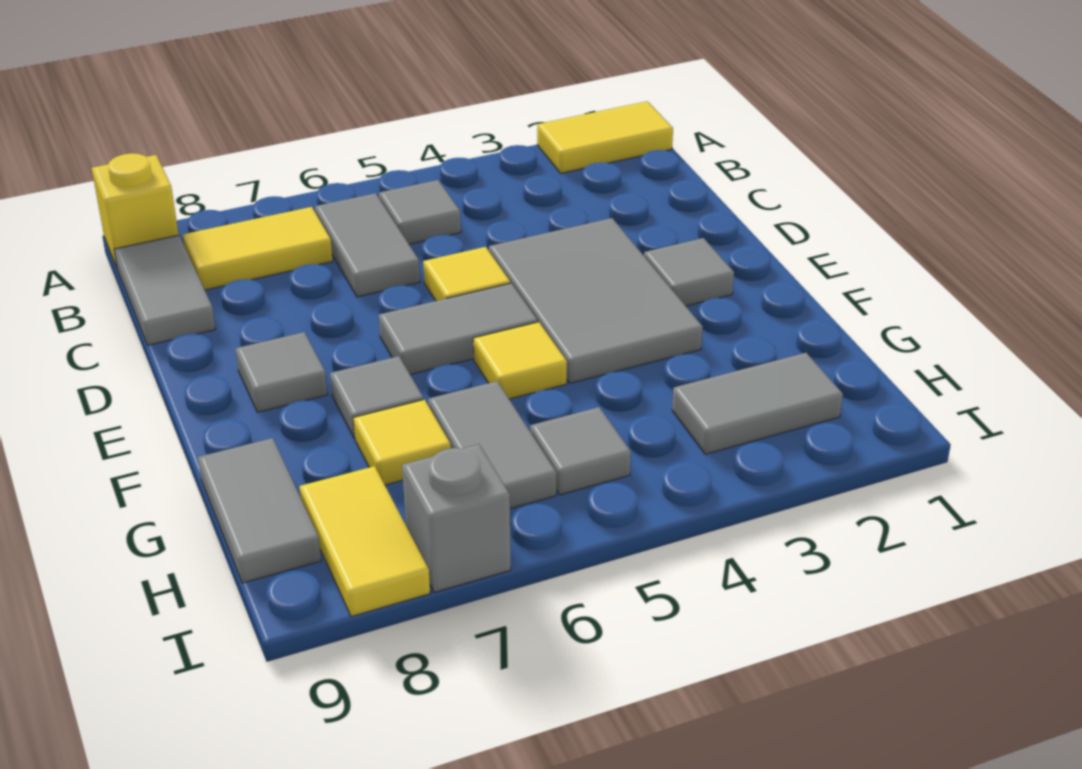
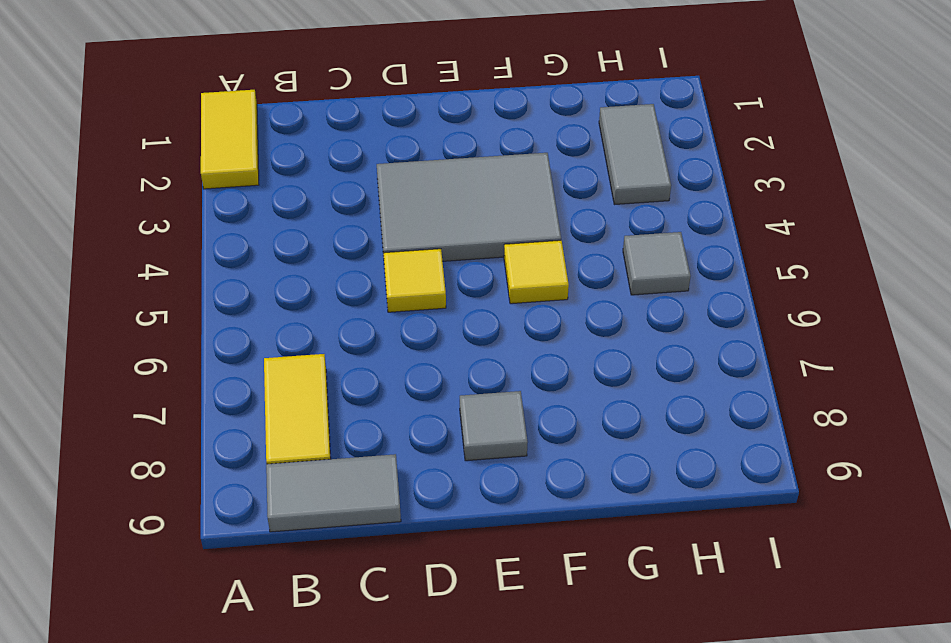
none -> yellow 1x1 brick [92,153,179,268]
none -> grey 1x1 tile [379,180,461,244]
none -> grey 1x2 tile [315,193,420,297]

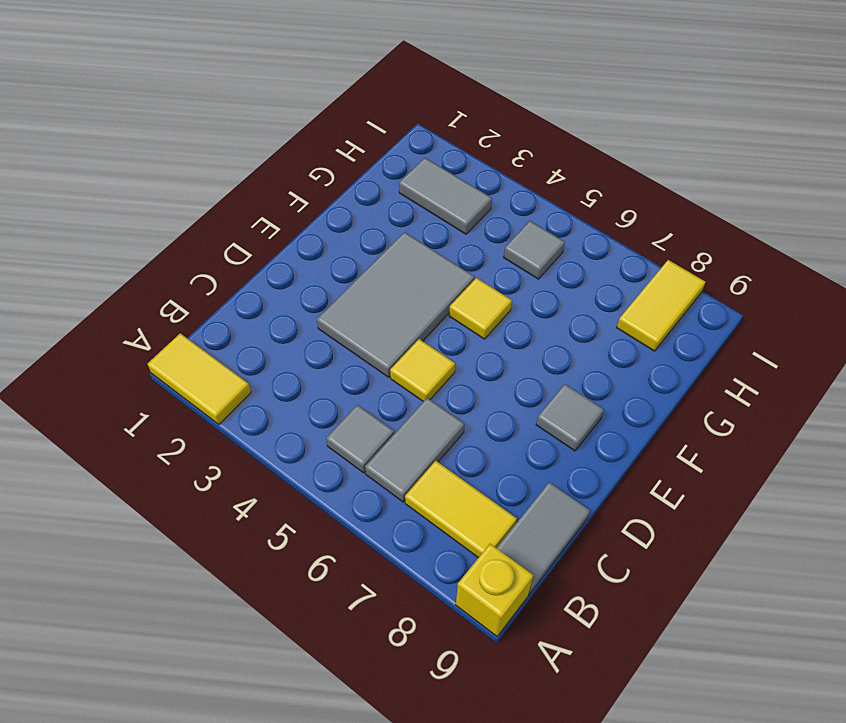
none -> grey 1x1 tile [644,238,734,306]
none -> grey 1x2 tile [379,283,538,374]
none -> grey 1x1 tile [330,356,423,439]

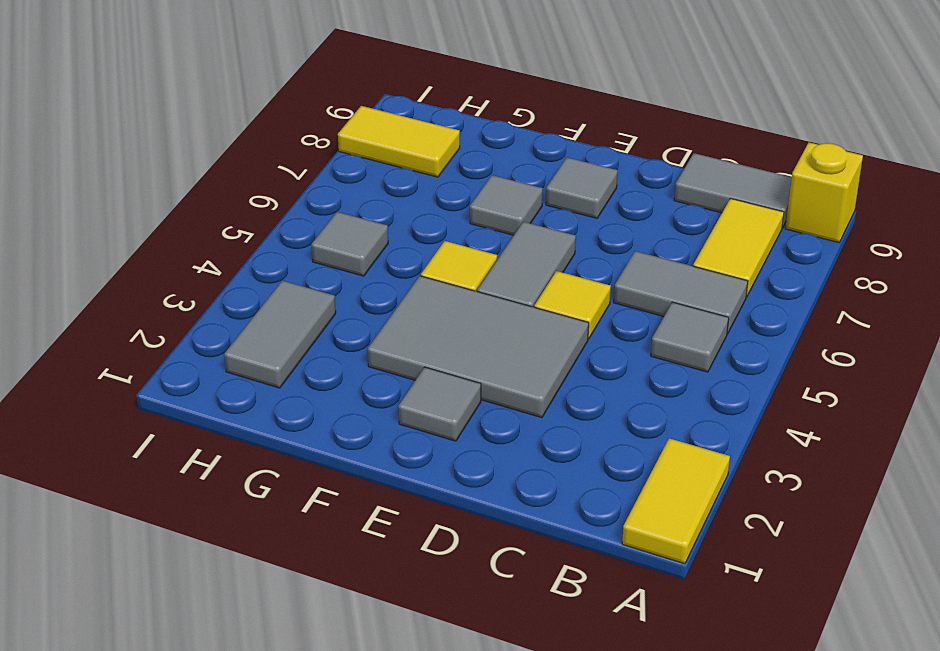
none -> grey 1x2 tile [428,381,556,509]
none -> yellow 1x1 tile [354,400,451,485]
none -> grey 1x2 tile [198,438,321,583]

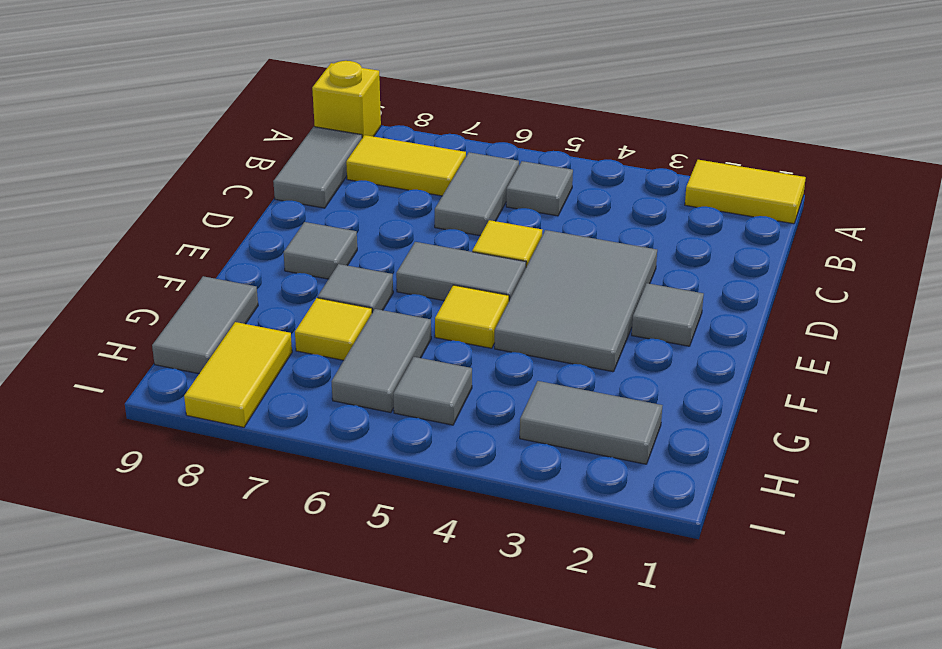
none -> grey 1x1 brick [402,444,511,592]

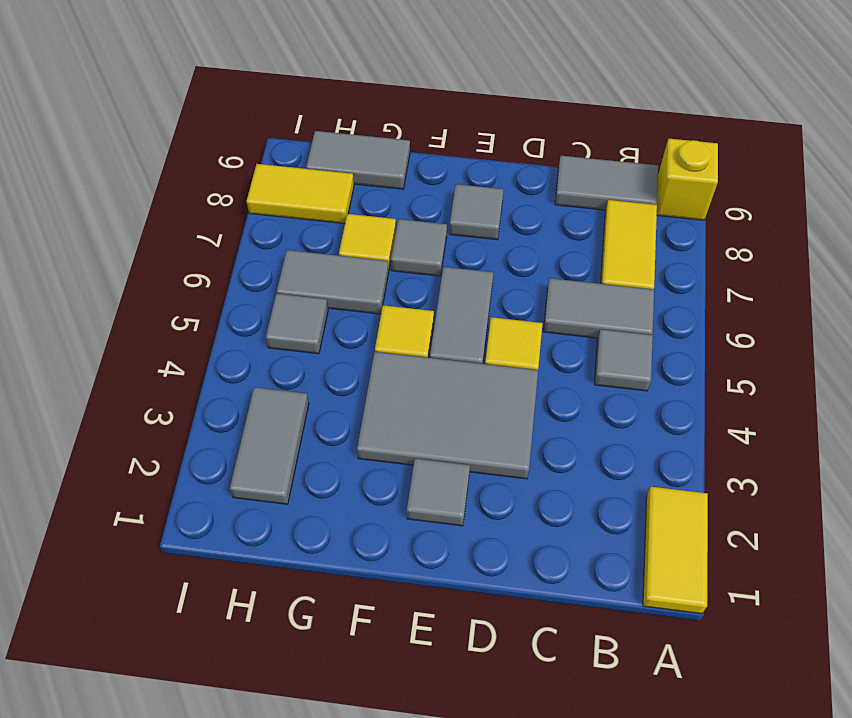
none -> grey 1x1 brick [402,444,511,592]

